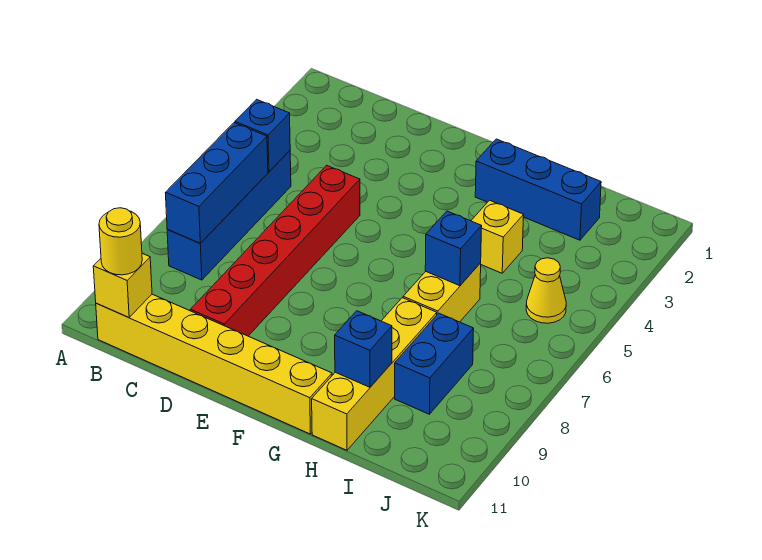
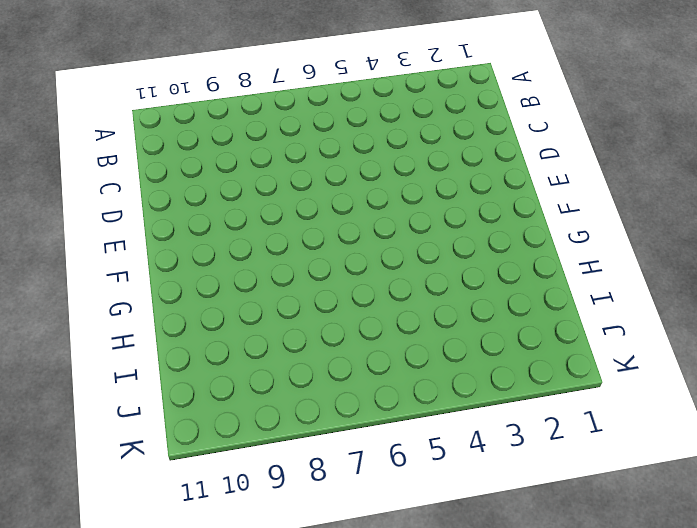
none -> blue 1x4 brick [167,151,291,280]
none -> yellow 1x6 brick [96,294,332,434]
none -> red 1x6 brick [190,165,360,336]

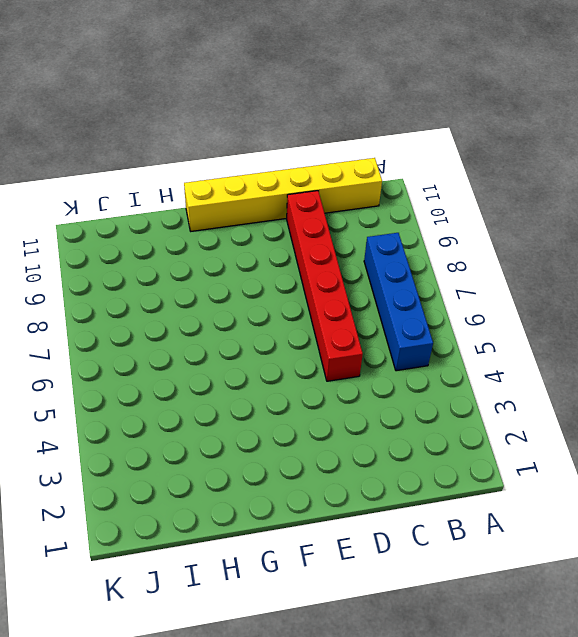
none -> blue 1x3 brick [475,139,601,240]
none -> yellow 1x1 brick [471,200,524,273]
none -> yellow 1x2 brick [403,263,481,322]

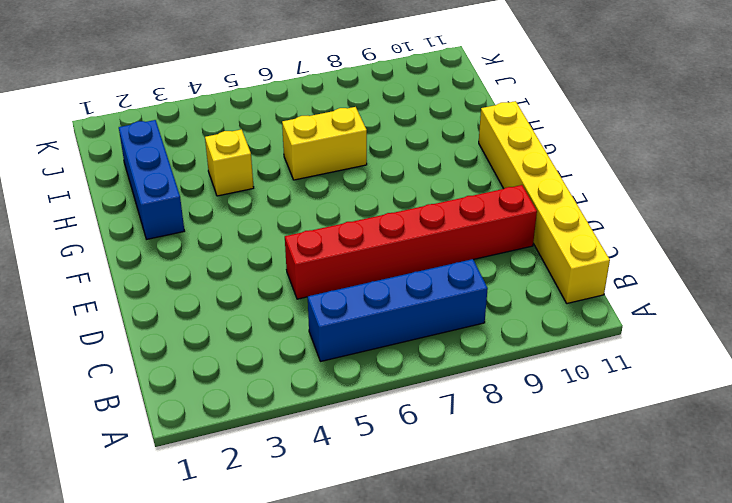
none -> yellow 1x4 brick [312,298,437,450]
none -> blue 1x2 brick [395,313,474,414]
none -> yellow 1x1 cone [526,258,566,323]

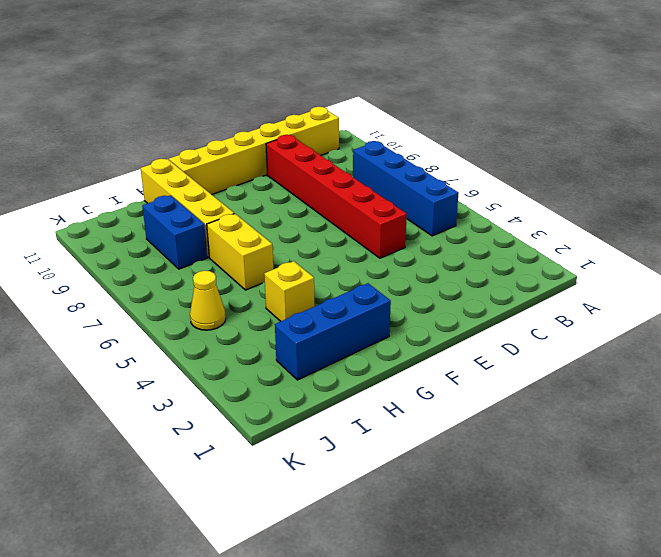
none -> blue 1x1 brick [235,99,290,172]
none -> blue 1x3 brick [165,123,268,243]
none -> yellow 1x1 brick [93,253,152,317]

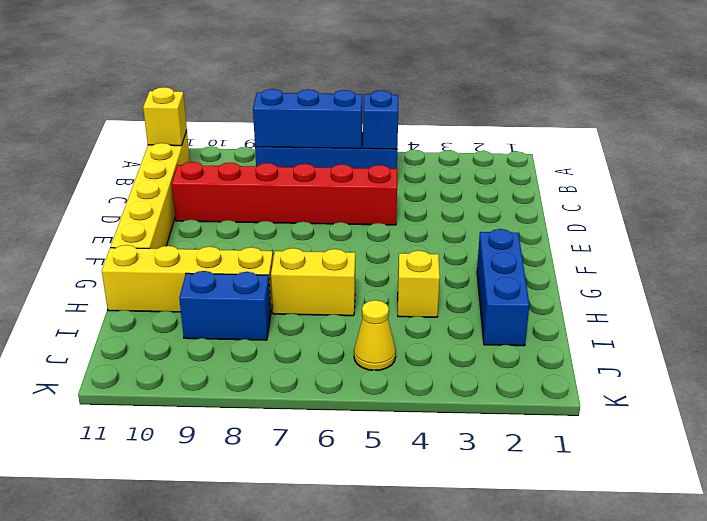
none -> blue 1x1 brick [425,211,482,286]
none -> blue 1x1 brick [335,311,392,387]
none -> yellow 1x1 round brick [99,208,142,275]

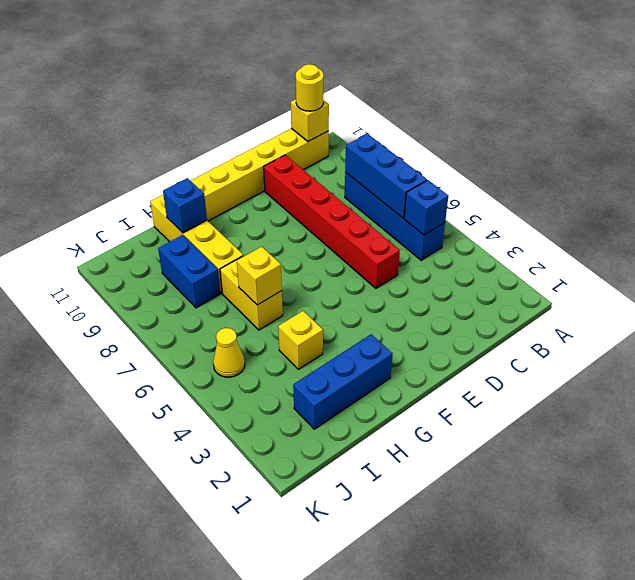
yellow 1x1 brick [237,247,282,305] -> blue 1x1 brick [425,211,482,286]

